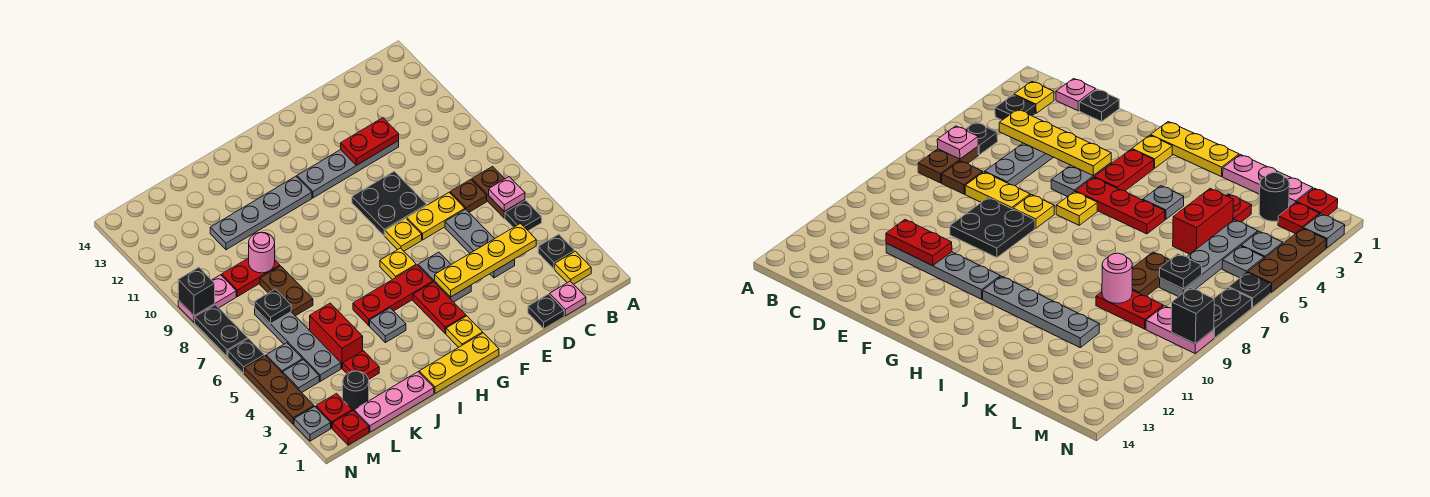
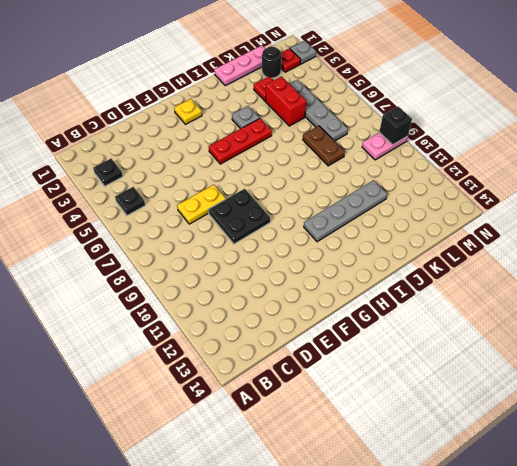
none -> yellow 1x1 plate [555,251,591,284]
none -> brown 1x2 plate [472,167,525,218]
none -> pink 1x1 plate [550,281,586,316]
none -> brown 1x1 plate [450,179,487,212]

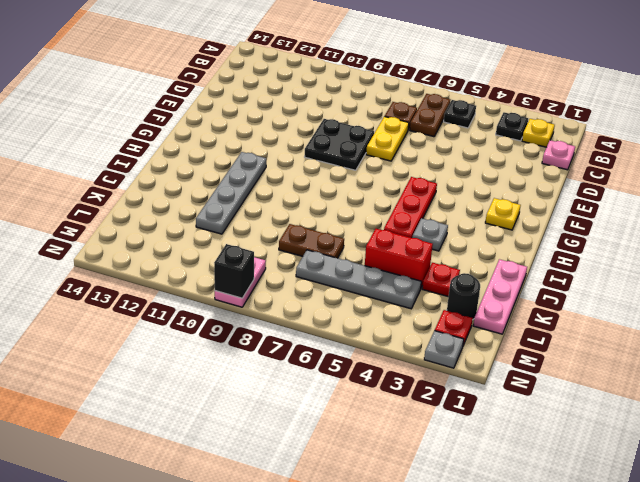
brown 1x2 plate [410,94,450,137] -> brown 1x2 plate turned to [472,167,525,218]
none -> black 1x1 plate [528,294,564,329]
none -> grey 1x3 plate [445,209,515,278]
none -> grey 1x4 plate [297,141,399,198]
none -> grey 1x2 plate [418,252,471,302]

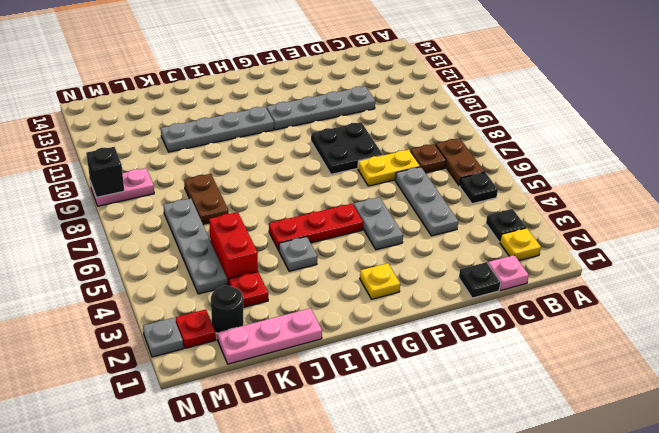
none -> yellow 1x1 plate [385,218,422,251]
none -> yellow 1x3 plate [419,333,499,393]
none -> red 1x2 plate [413,282,466,334]
none -> yellow 1x1 plate [380,248,416,280]

